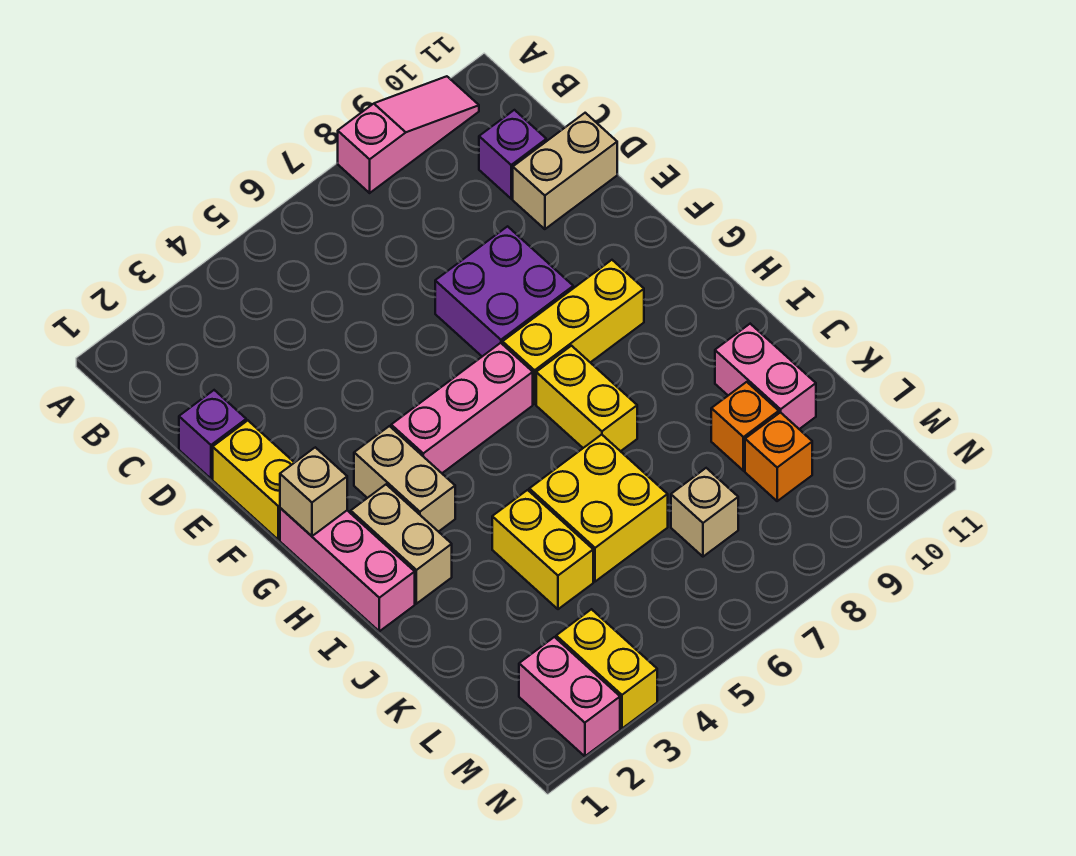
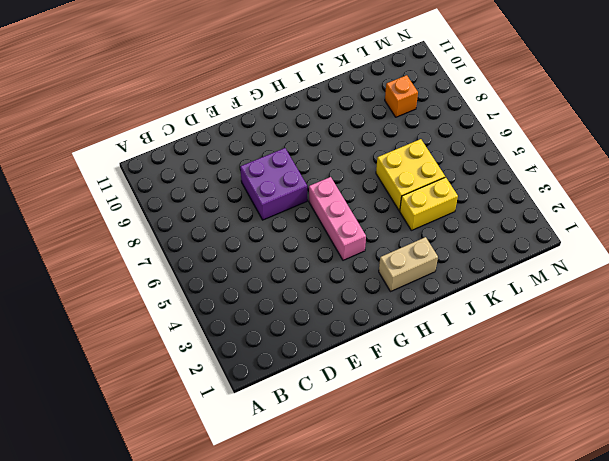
none -> pink 1x3 slope [338,76,479,193]
none -> purple 1x1 brick [479,110,546,199]
none -> purple 1x1 brick [179,390,246,479]

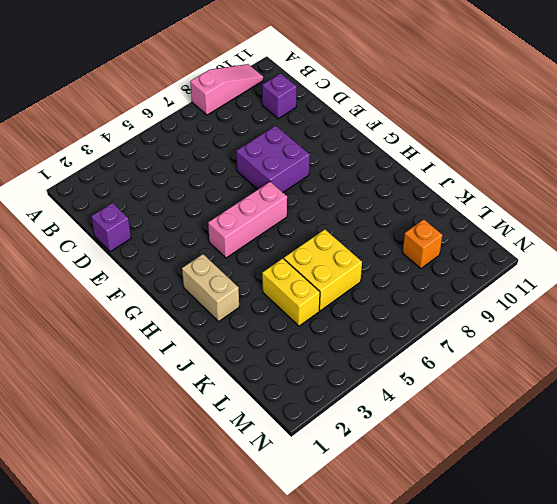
none -> tan 1x2 brick [513,113,617,229]
none -> yellow 1x2 brick [213,421,294,540]
none -> pink 1x3 brick [280,508,415,631]

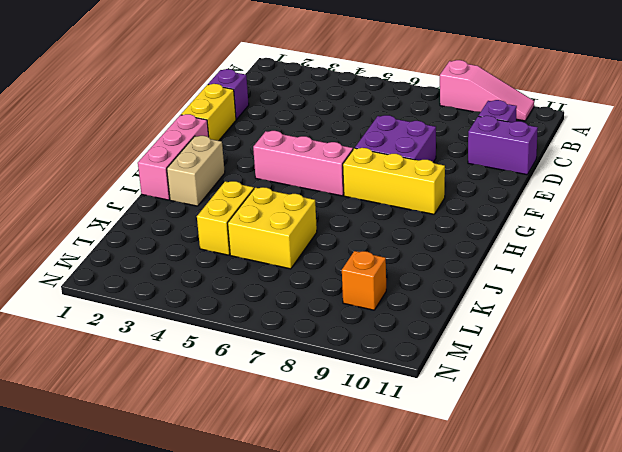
purple 1x2 brick [468,116,538,175] -> tan 1x2 brick [513,113,617,229]
none -> tan 1x2 brick [354,426,455,532]
none -> yellow 1x2 brick [536,346,637,451]
none -> pink 1x2 brick [715,324,816,429]

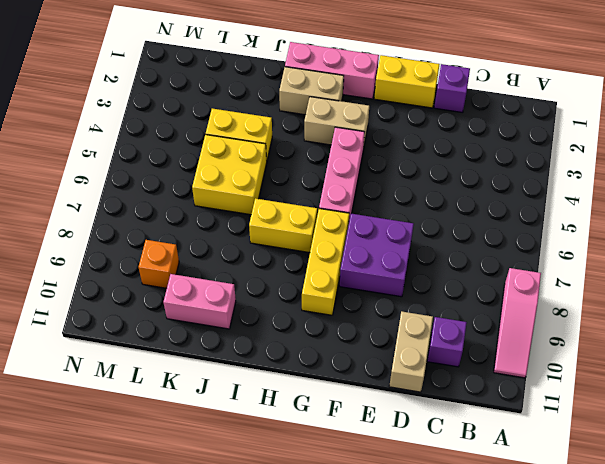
none -> orange 1x1 brick [711,382,779,471]
none -> tan 1x1 brick [671,468,738,557]
none -> pink 1x2 brick [519,637,620,756]

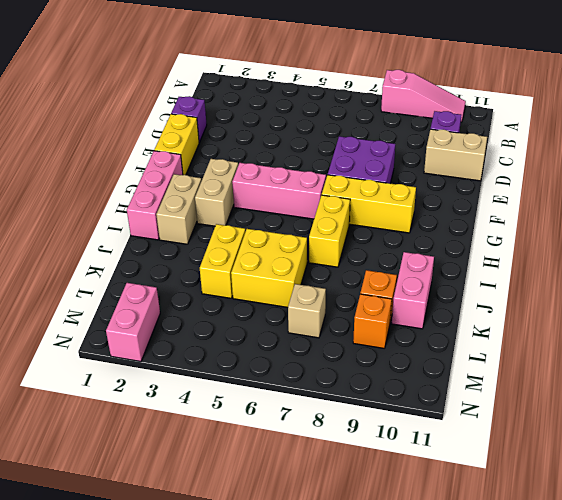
none -> yellow 1x2 brick [556,609,657,728]
none -> tan 1x1 brick [280,447,347,536]

